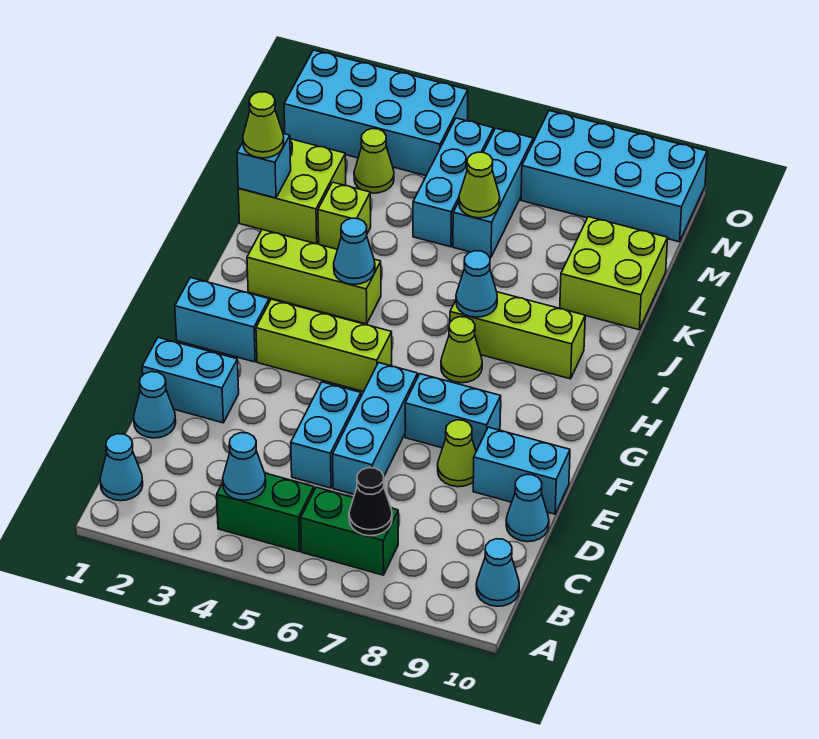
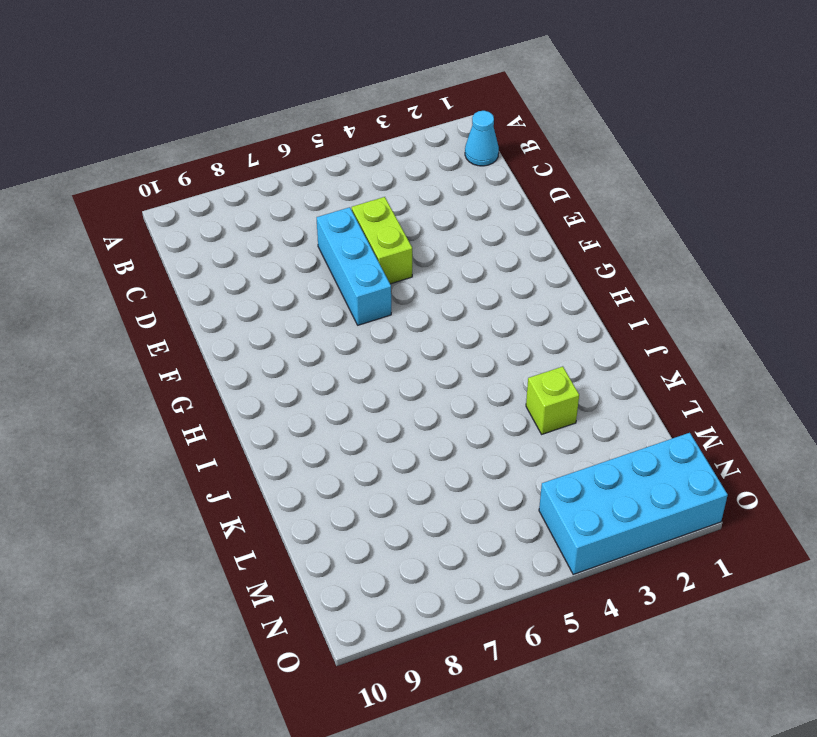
lime 1x2 brick [352,197,412,284] -> cyan 1x2 brick [291,382,361,488]
none -> green 1x2 brick [217,473,314,552]
none -> green 1x2 brick [301,487,398,575]
none -> cyan 1x1 cone [476,539,519,606]
none -> cyan 1x1 cone [134,372,176,438]

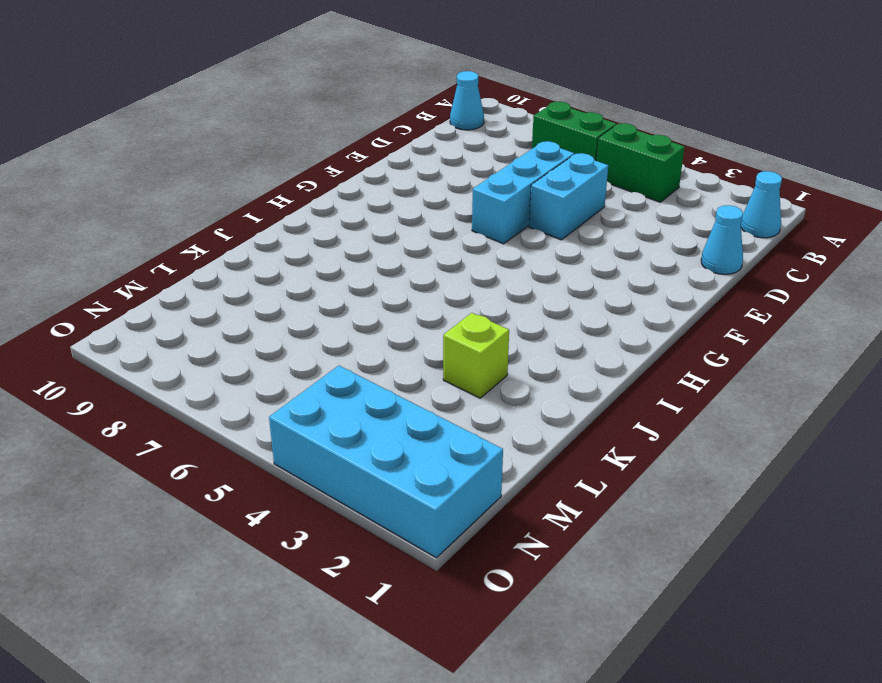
none -> cyan 1x1 cone [506,474,549,542]
none -> cyan 1x2 brick [142,337,239,423]
none -> lime 1x1 cone [438,420,476,487]
none -> cyan 1x2 brick [473,427,570,514]

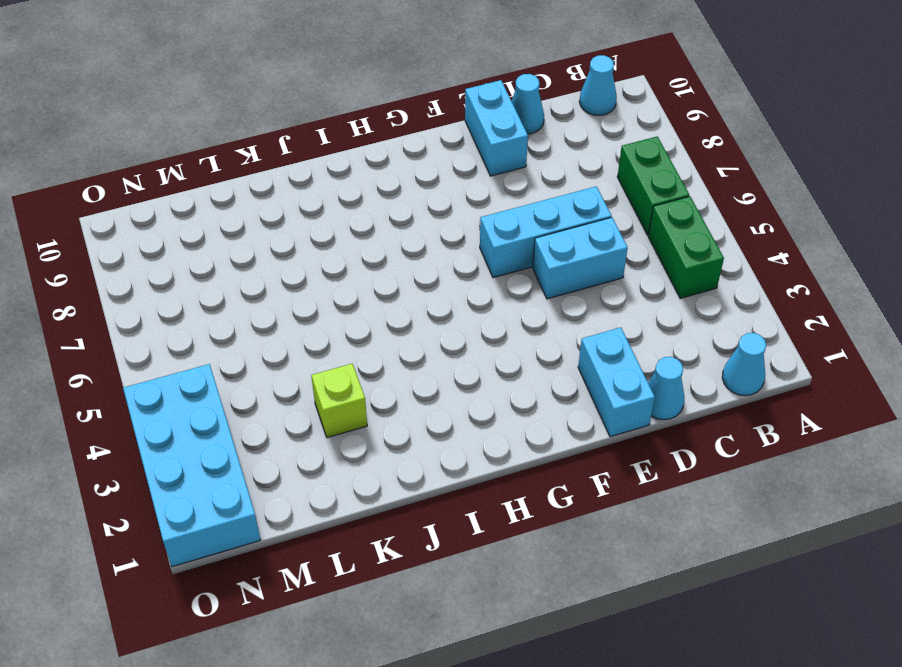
none -> lime 1x1 cone [438,420,476,487]
none -> cyan 1x2 brick [405,374,501,451]
none -> cyan 1x2 brick [175,277,269,362]
none -> lime 1x3 brick [256,299,392,392]

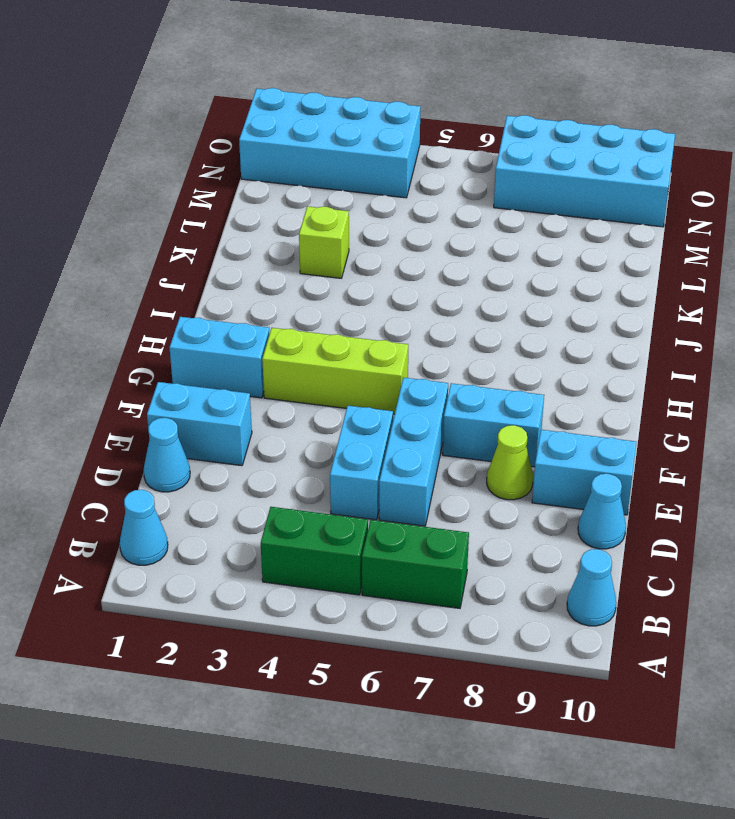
none -> lime 1x1 cone [441,317,482,383]
none -> lime 1x3 brick [247,230,381,324]
none -> lime 1x3 brick [450,292,585,379]
none -> lime 2x2 brick [238,139,346,244]

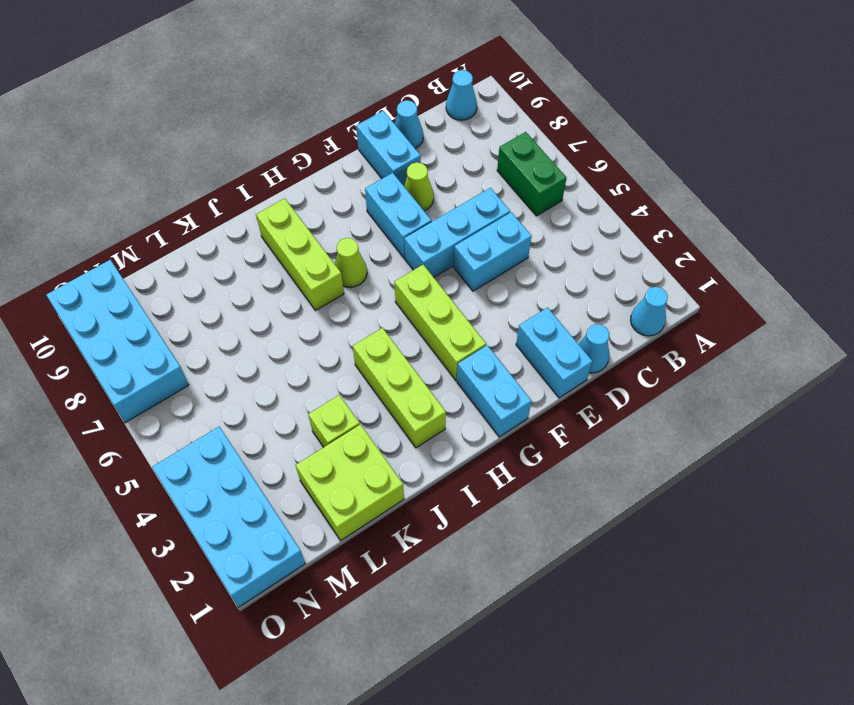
none -> green 1x2 brick [217,473,314,552]
none -> lime 2x2 brick [560,217,668,330]
none -> cyan 1x3 brick [413,118,493,247]
none -> cyan 1x3 brick [453,128,533,257]

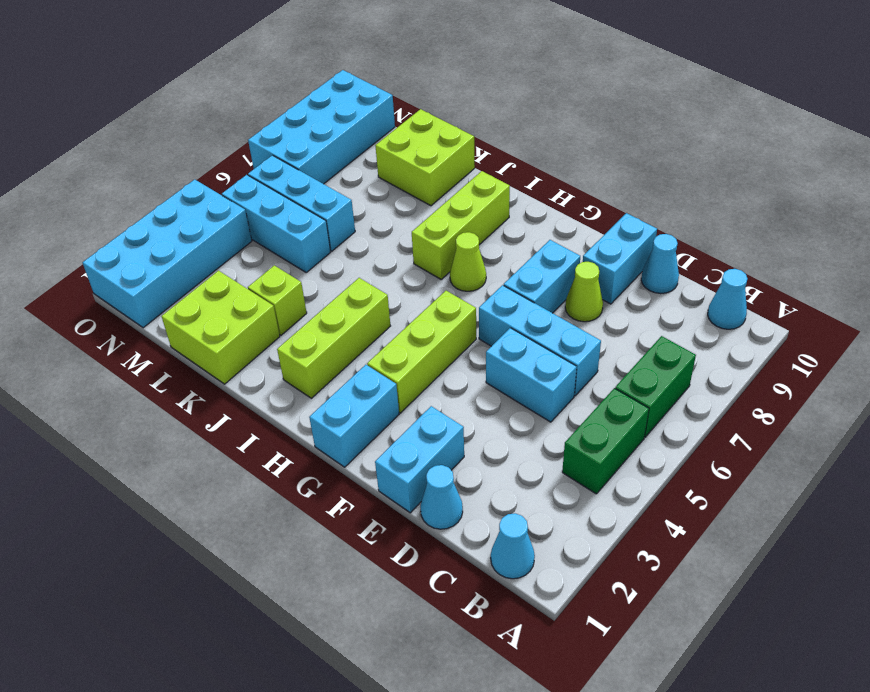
none -> lime 1x1 cone [354,129,394,193]
none -> cyan 1x1 cone [223,433,266,500]
none -> black 1x1 cone [349,468,392,536]
none -> cyan 1x1 cone [334,218,375,284]

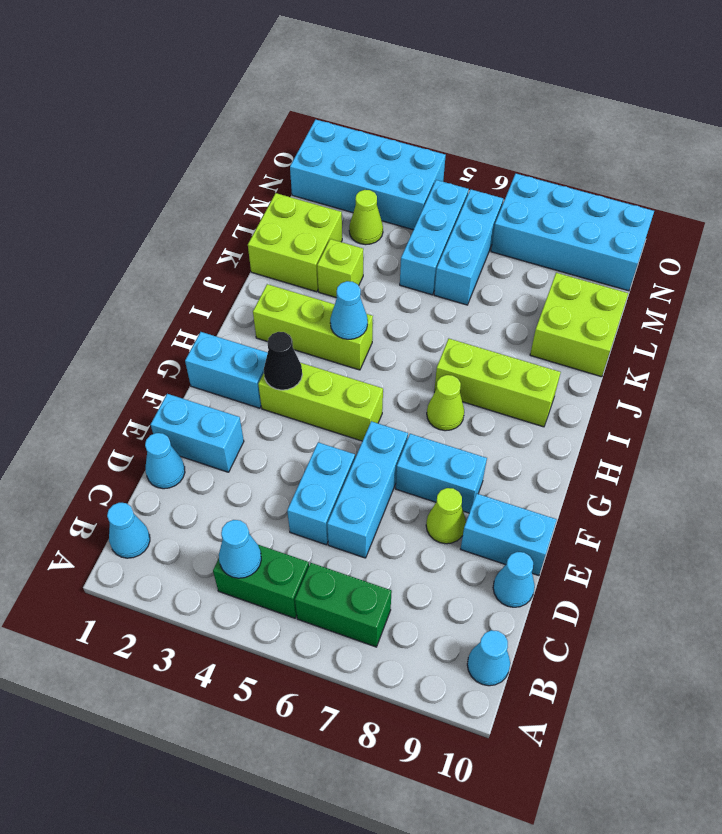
black 1x1 cone [264,332,302,390] -> black 1x1 cone moved to [349,468,392,536]
none -> cyan 1x1 cone [456,251,497,317]
none -> cyan 1x1 brick [237,134,291,198]
none -> lime 1x1 cone [459,152,500,218]
none -> lime 1x1 cone [243,92,284,158]

